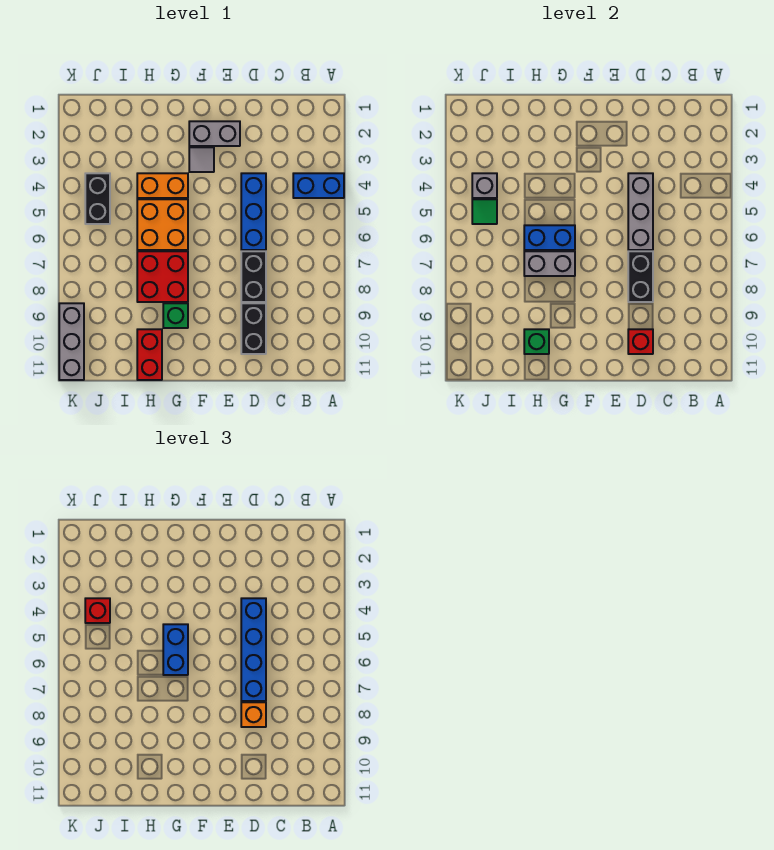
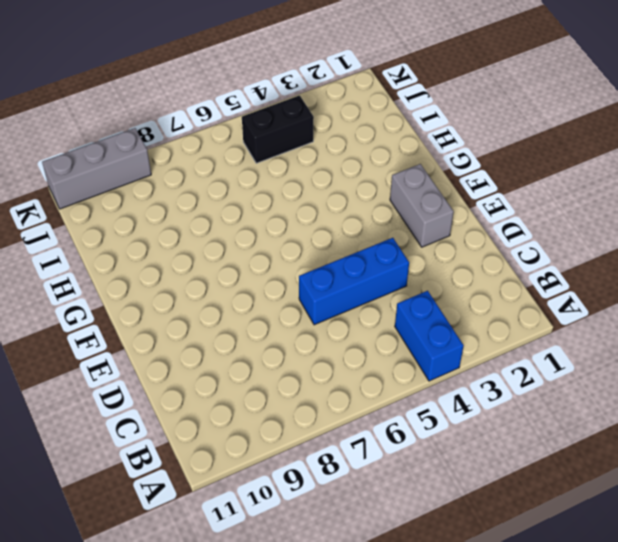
none -> black 1x2 brick [241,251,266,302]
none -> black 1x2 brick [241,303,266,354]
none -> grey 1x1 tile [189,147,214,172]

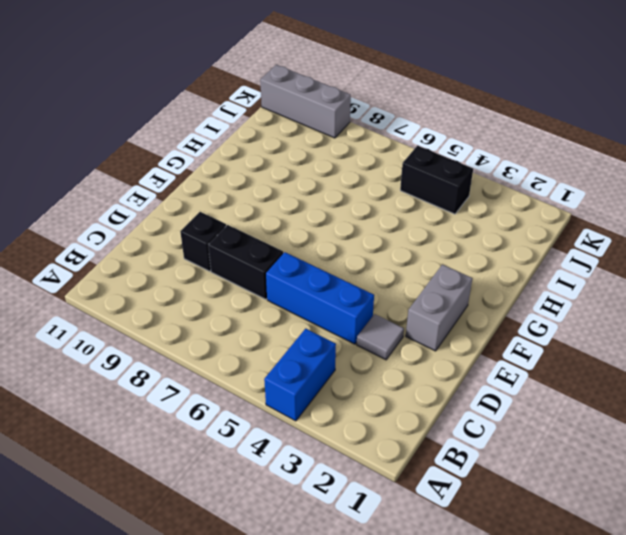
grey 1x1 tile [357,314,404,360] -> grey 1x1 tile moved to [189,147,214,172]
black 1x1 brick [180,212,226,271] -> black 1x2 brick [241,303,266,354]
none -> orange 1x2 brick [137,173,188,198]
none -> orange 2x2 brick [137,199,188,250]
none -> red 2x2 brick [137,251,188,302]

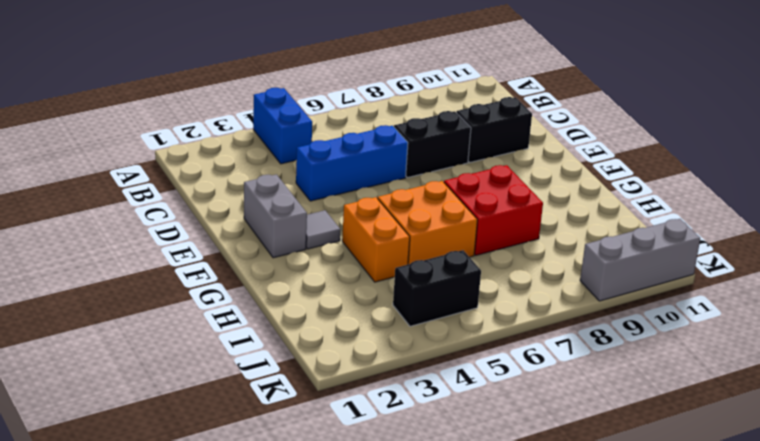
none -> green 1x1 brick [163,303,188,328]
none -> red 1x2 brick [137,329,162,380]
none -> grey 1x3 brick [628,173,653,250]

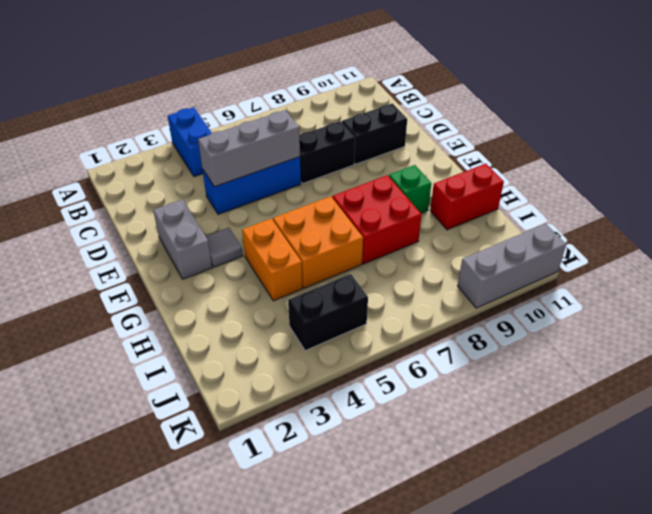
none -> black 1x2 brick [628,251,653,302]
none -> red 1x1 brick [628,329,653,354]
none -> blue 1x2 brick [524,225,575,250]

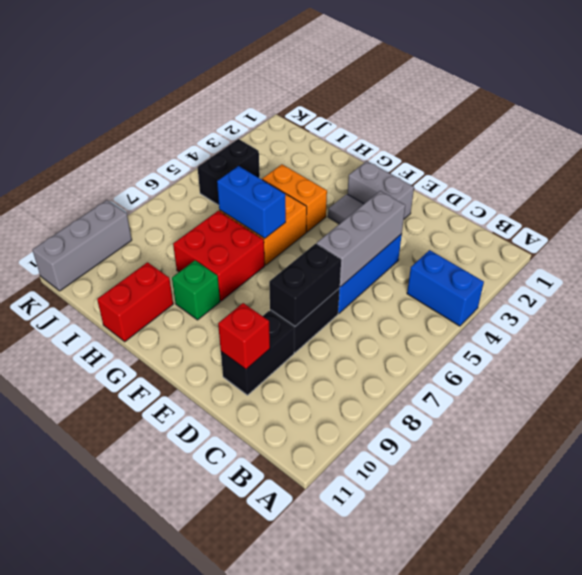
none -> grey 1x2 brick [524,251,575,276]
none -> green 1x1 brick [524,329,549,354]
none -> grey 1x1 brick [472,173,497,198]

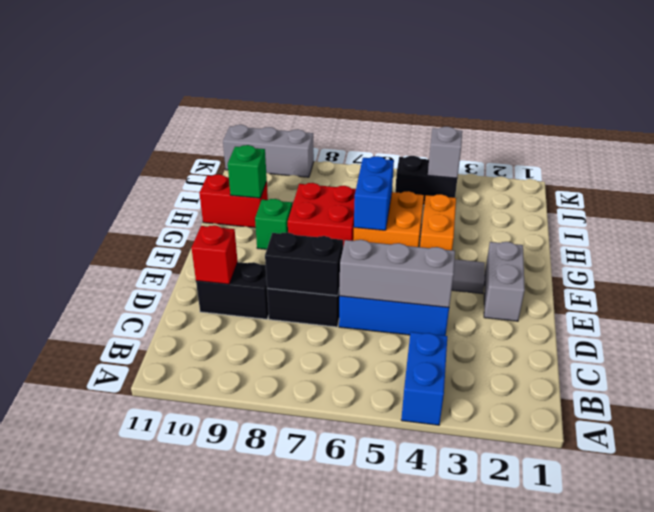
none -> grey 1x2 brick [524,251,575,276]
none -> green 1x1 tile [472,199,497,224]
none -> blue 1x4 brick [241,598,266,701]

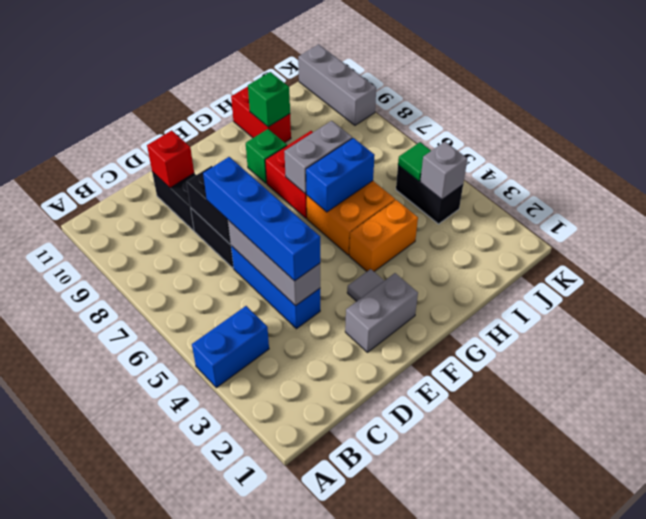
none -> orange 1x1 brick [241,702,266,727]
none -> blue 1x2 brick [163,624,188,675]
none -> red 1x1 brick [85,598,110,623]

